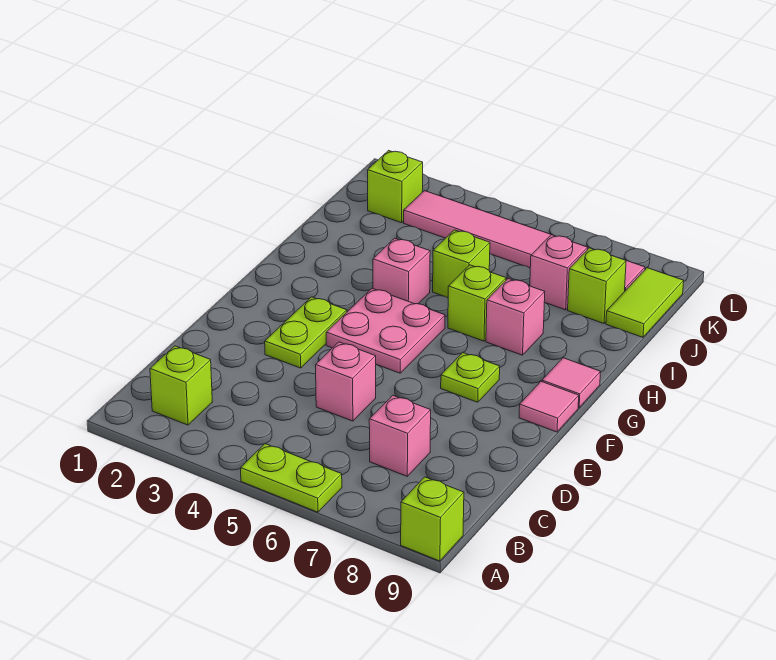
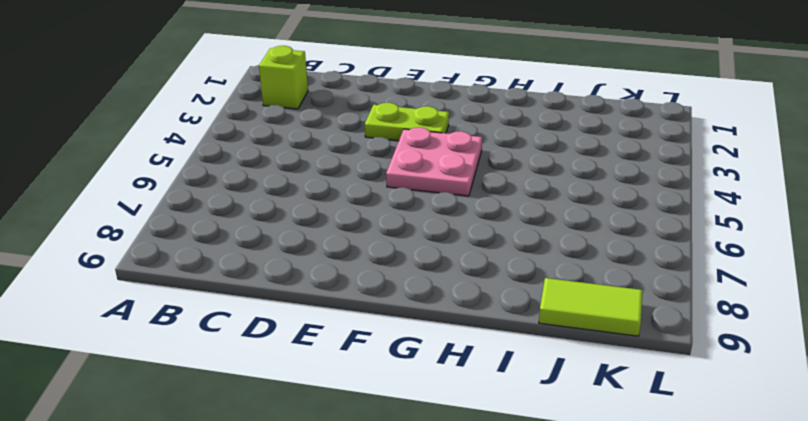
none -> lime 1x2 plate [241,444,342,512]
none -> lime 1x1 brick [401,477,464,561]
none -> pink 1x1 brick [369,395,431,476]

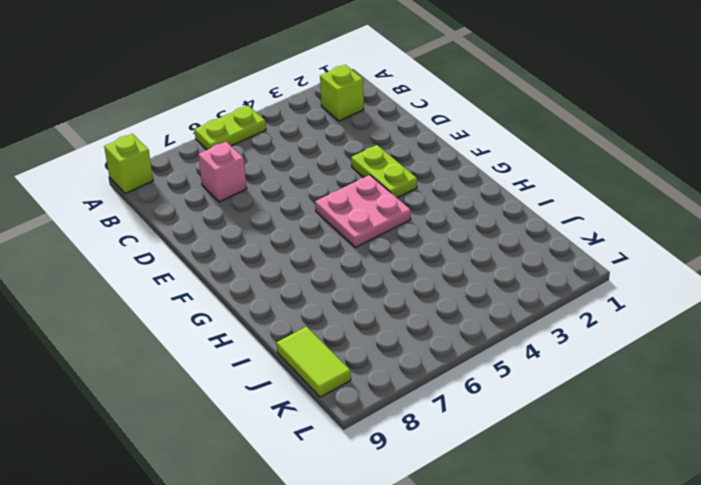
none -> pink 1x1 brick [316,342,376,421]
none -> lime 1x1 plate [441,353,500,402]
none -> pink 1x1 tile [519,381,579,432]

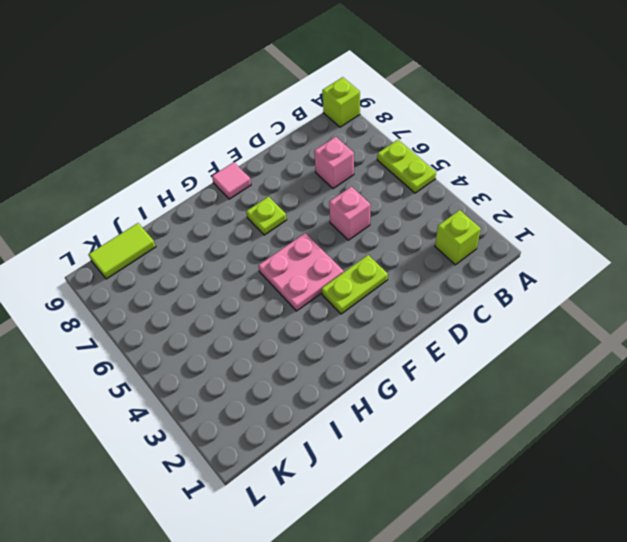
none -> pink 1x1 tile [542,358,601,408]
none -> pink 1x1 brick [373,238,430,304]
none -> lime 1x1 brick [448,265,506,341]

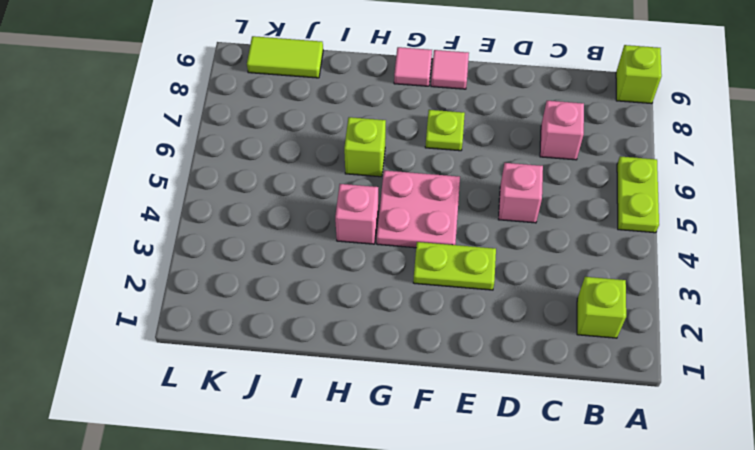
none -> pink 1x1 brick [486,279,545,355]
none -> lime 1x1 brick [433,230,490,298]
none -> pink 1x1 brick [530,235,588,310]

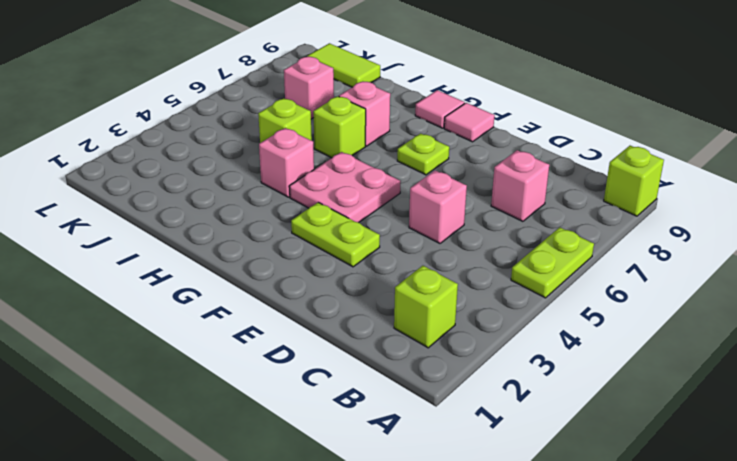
none -> lime 1x1 brick [568,248,626,323]
none -> lime 1x1 brick [367,151,423,223]
none -> pink 1x6 tile [404,191,645,291]

